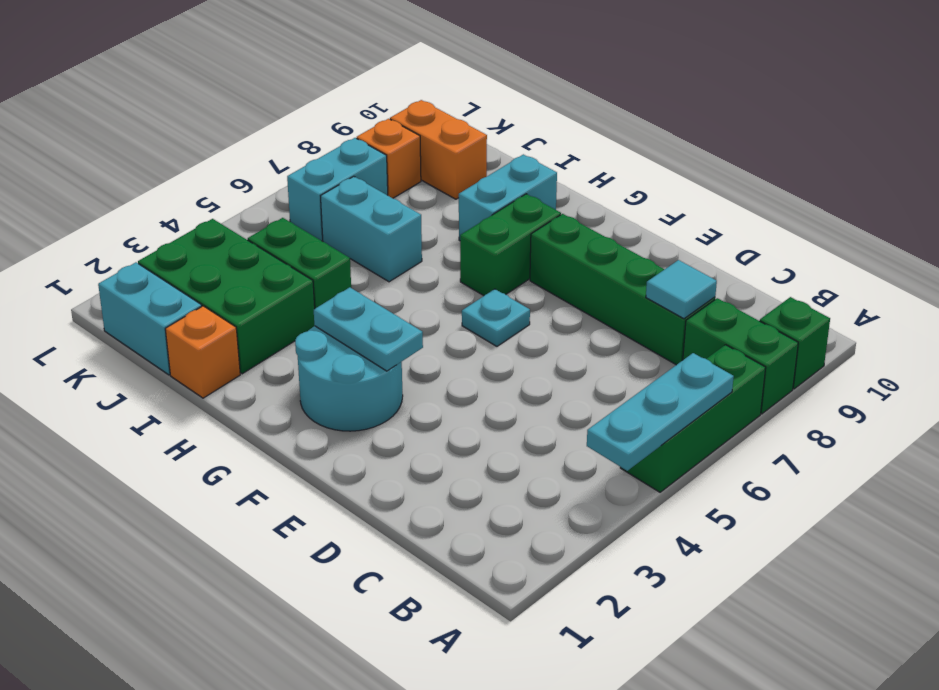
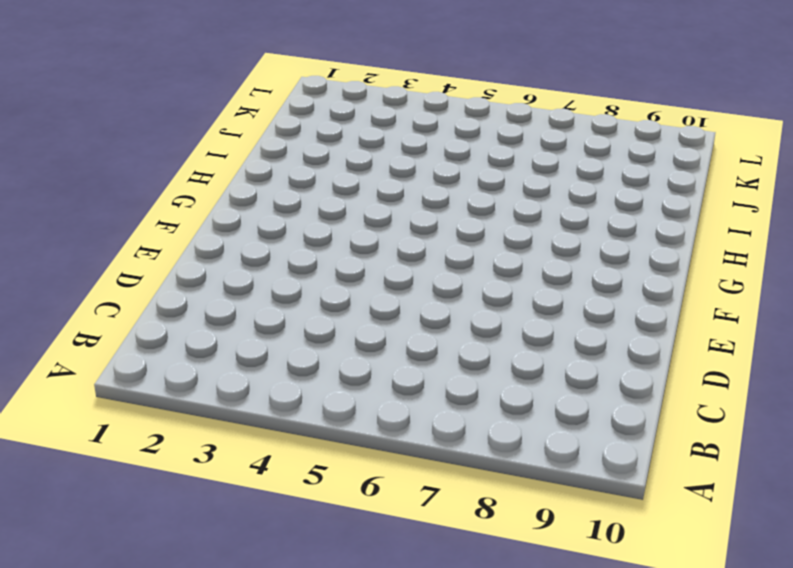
none -> green 1x3 brick [620,345,766,492]
none -> green 1x2 brick [683,298,798,414]
none -> green 1x1 brick [760,297,830,389]

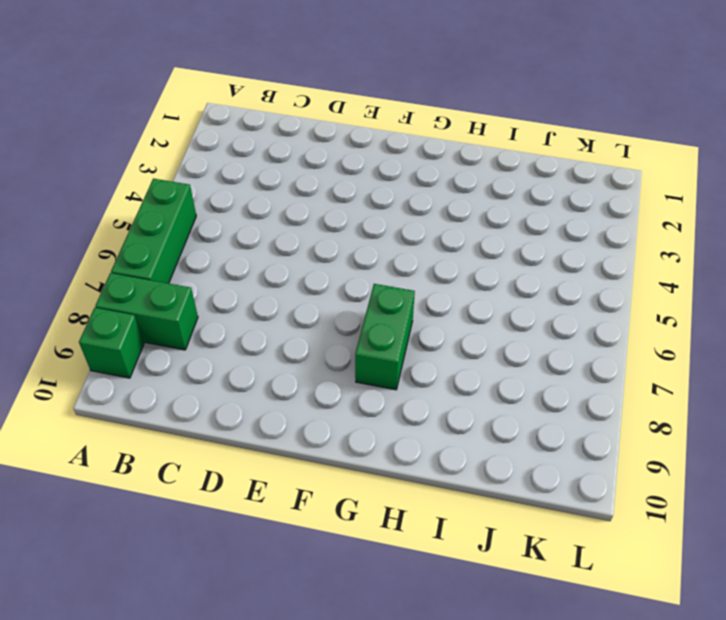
none -> green 1x4 brick [530,214,715,365]
none -> cyan 2x2 round brick [295,326,403,431]
none -> cyan 1x1 plate [462,289,530,346]

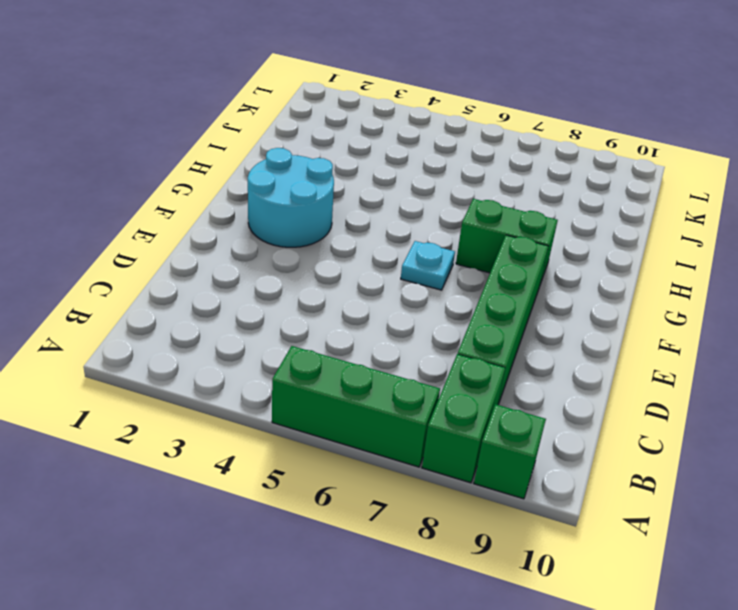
none -> cyan 1x2 brick [459,154,557,241]
none -> orange 1x1 brick [165,306,240,398]
none -> green 2x3 brick [138,219,315,374]

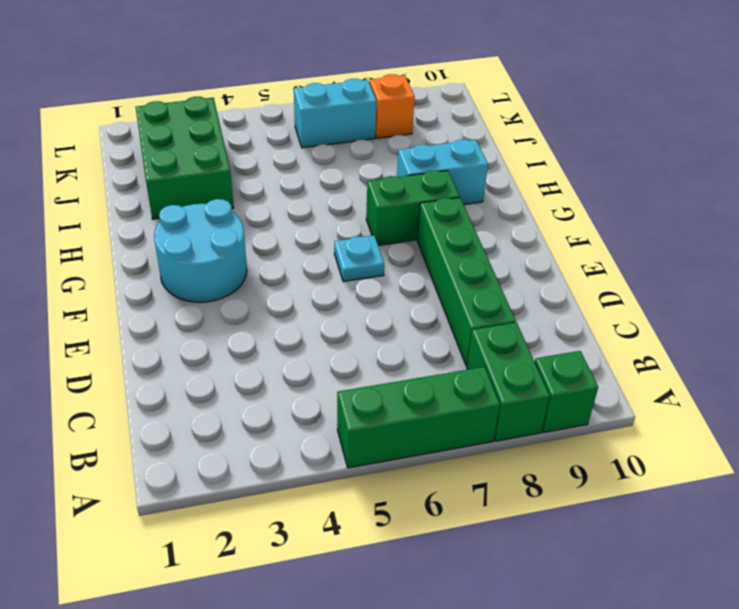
none -> orange 1x1 brick [165,306,240,398]
none -> green 1x2 brick [248,218,351,308]
none -> cyan 1x2 brick [321,176,422,282]

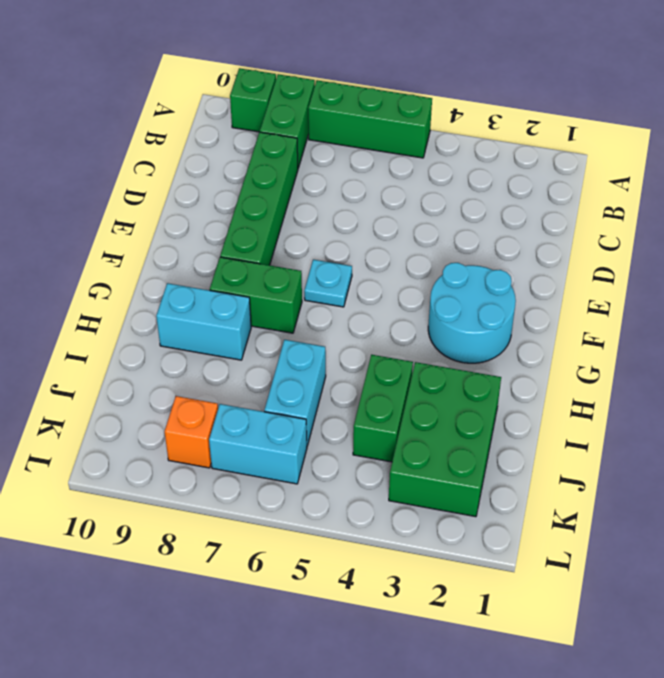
none -> orange 1x1 brick [165,306,240,398]
none -> cyan 1x2 brick [98,262,202,375]
none -> orange 1x2 brick [390,100,487,199]

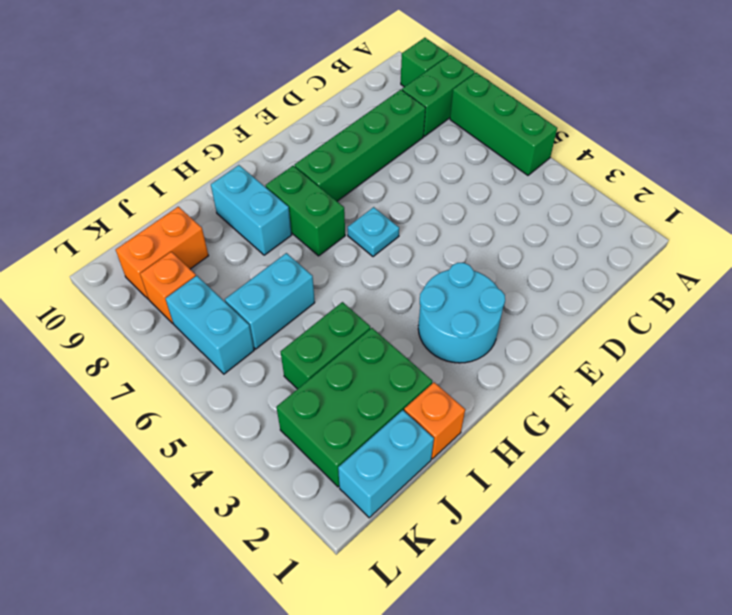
none -> cyan 1x3 plate [587,353,734,471]
none -> cyan 1x1 tile [646,260,717,319]
none -> cyan 1x2 plate [314,287,423,371]

